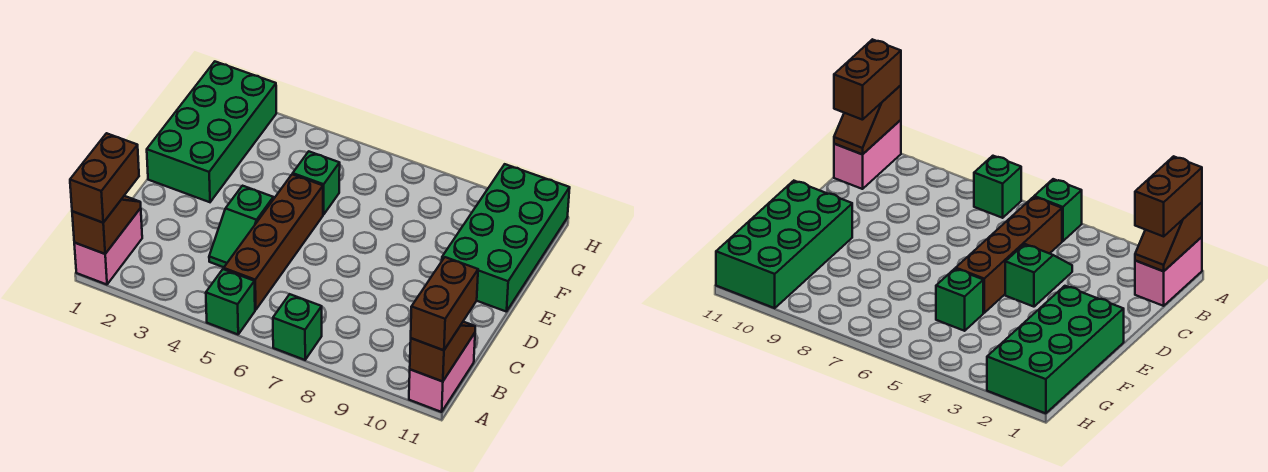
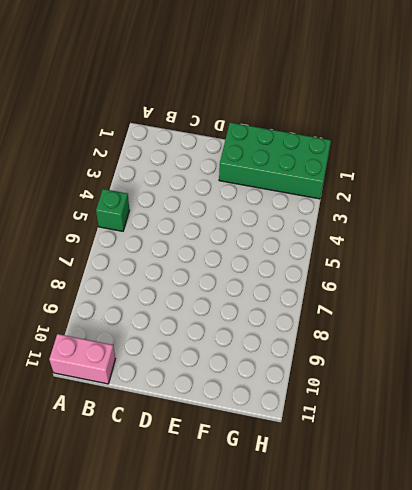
none -> pink 1x2 brick [74,208,142,285]
none -> green 1x1 brick [273,294,322,360]
none -> brown 1x4 brick [224,174,323,310]

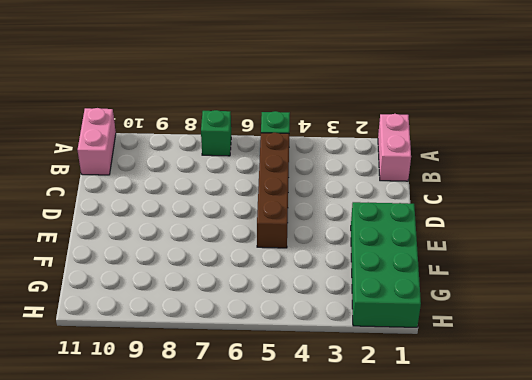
none -> green 1x2 slope [209,186,273,267]
none -> green 2x4 brick [442,164,570,312]
none -> green 1x1 brick [293,152,340,215]

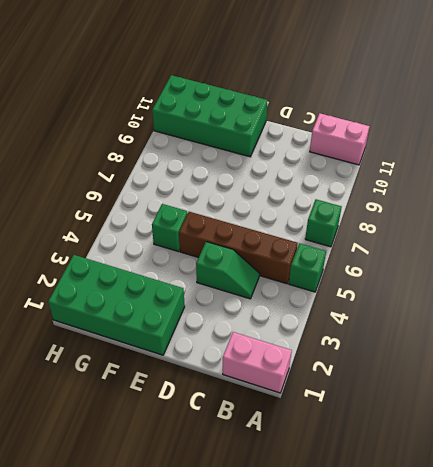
none -> brown 1x2 slope [72,196,141,254]
none -> brown 1x2 slope [410,322,475,382]
none -> brown 1x2 brick [70,133,139,223]

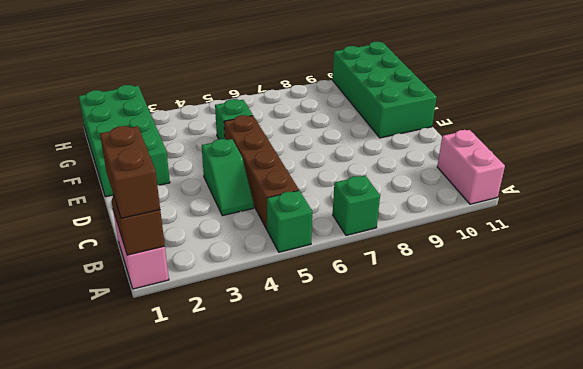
none -> brown 1x2 slope [410,322,475,382]
none -> brown 1x2 brick [411,257,478,350]

